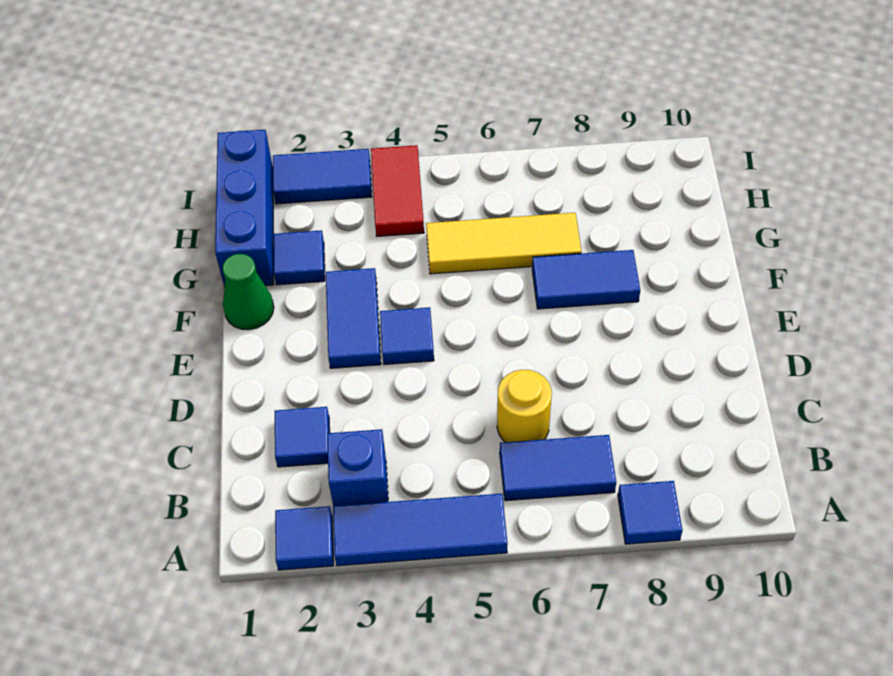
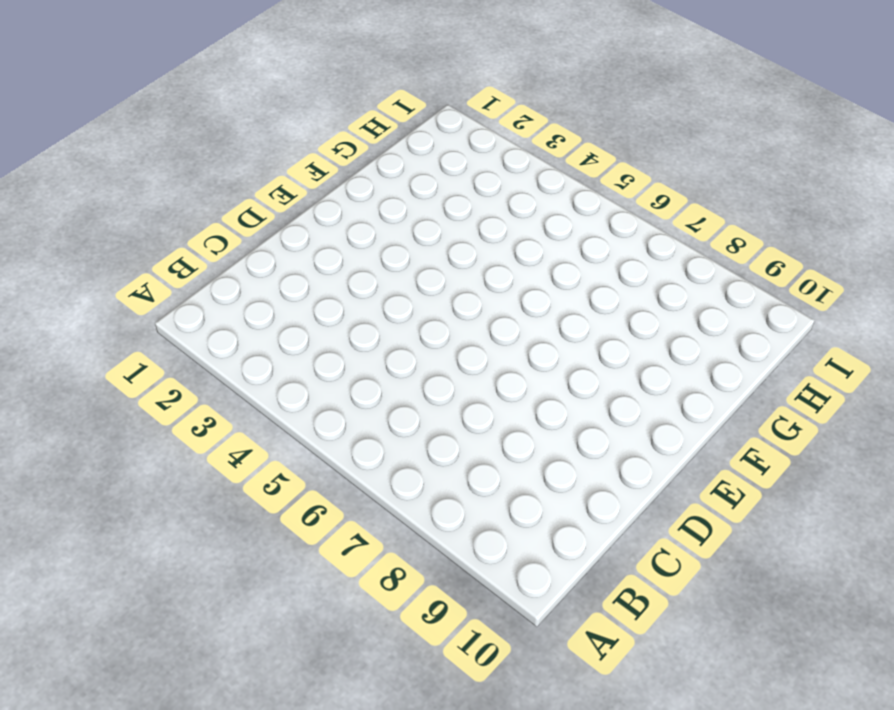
none -> blue 1x1 tile [275,506,334,570]
none -> blue 1x3 tile [333,494,508,566]
none -> blue 1x1 tile [618,481,683,544]

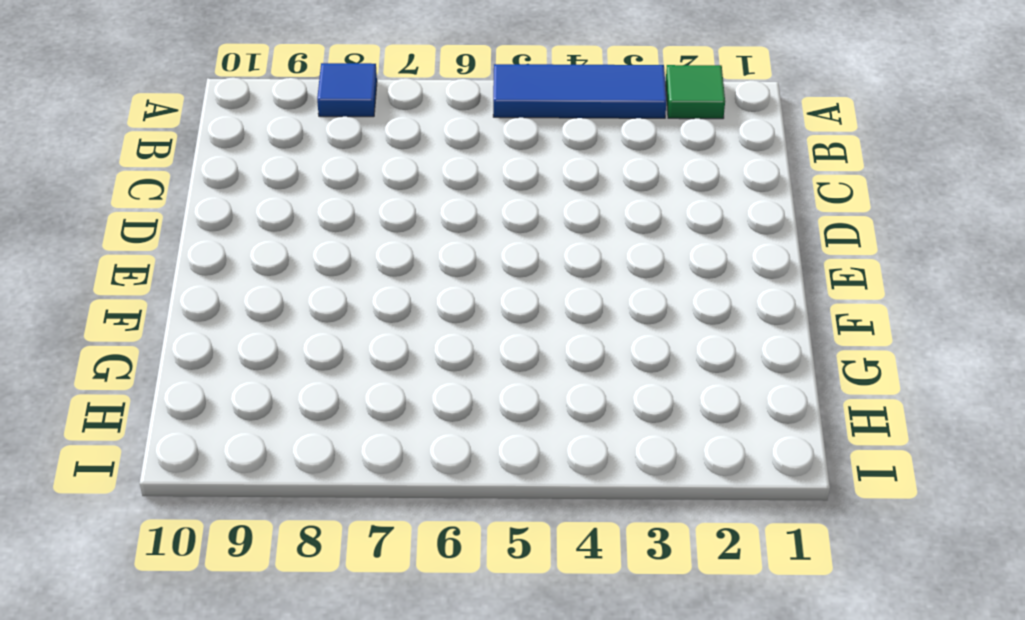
green 1x1 tile [665,65,725,119] -> blue 1x1 tile [275,506,334,570]
none -> blue 1x1 brick [327,429,388,506]
none -> blue 1x2 tile [500,435,616,501]
none -> blue 1x1 tile [275,407,330,467]

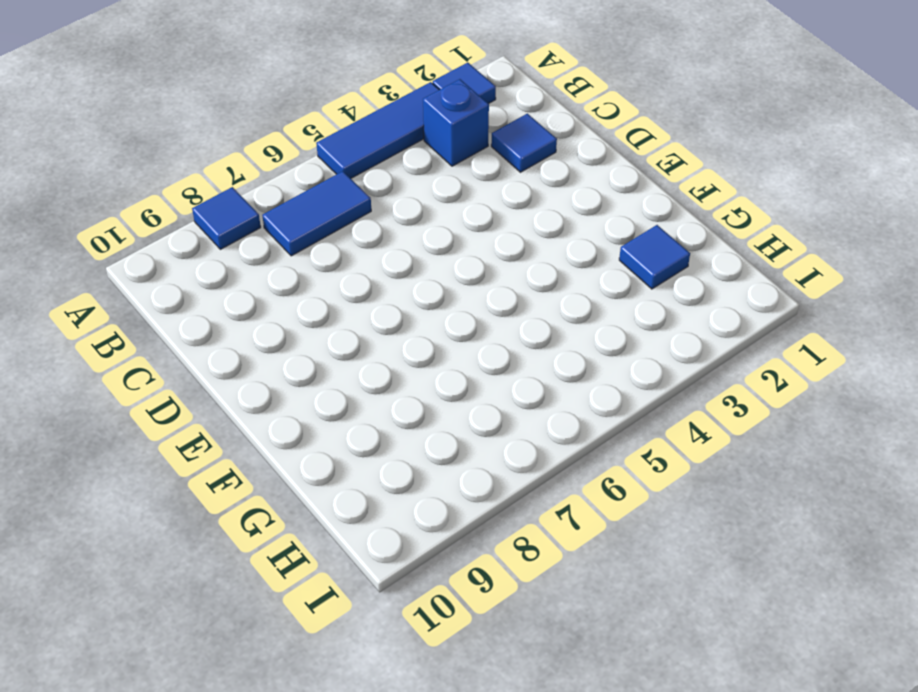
none -> yellow 1x1 round brick [497,370,552,442]
none -> blue 1x2 tile [326,268,381,368]
none -> blue 1x1 tile [380,307,434,365]

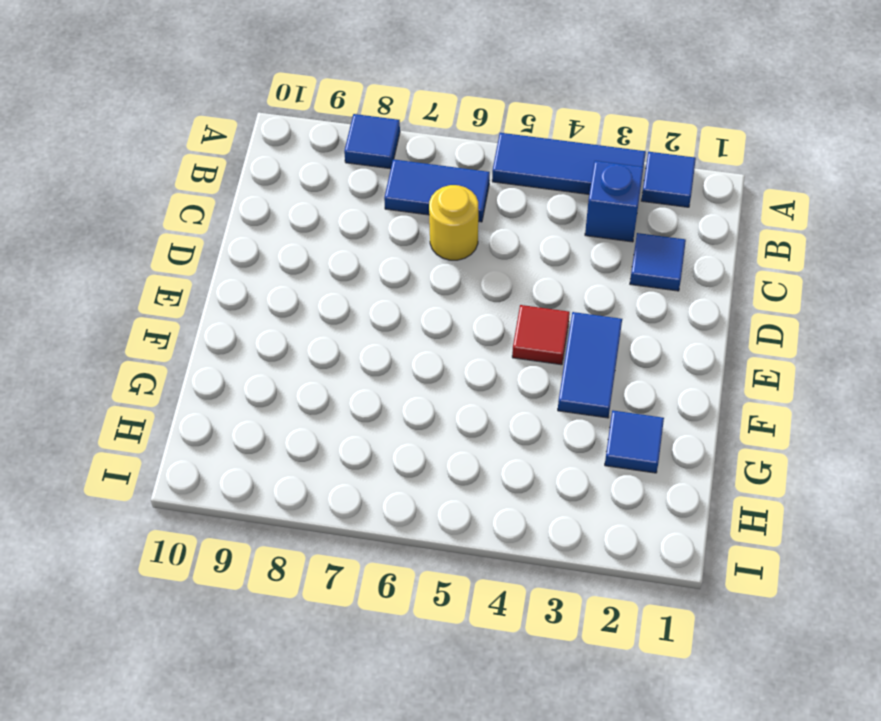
red 1x1 tile [512,305,570,365] -> blue 1x1 tile [380,307,434,365]
none -> green 1x1 cone [223,254,274,330]
none -> blue 1x2 tile [532,250,640,309]
none -> blue 1x3 brick [215,130,274,287]

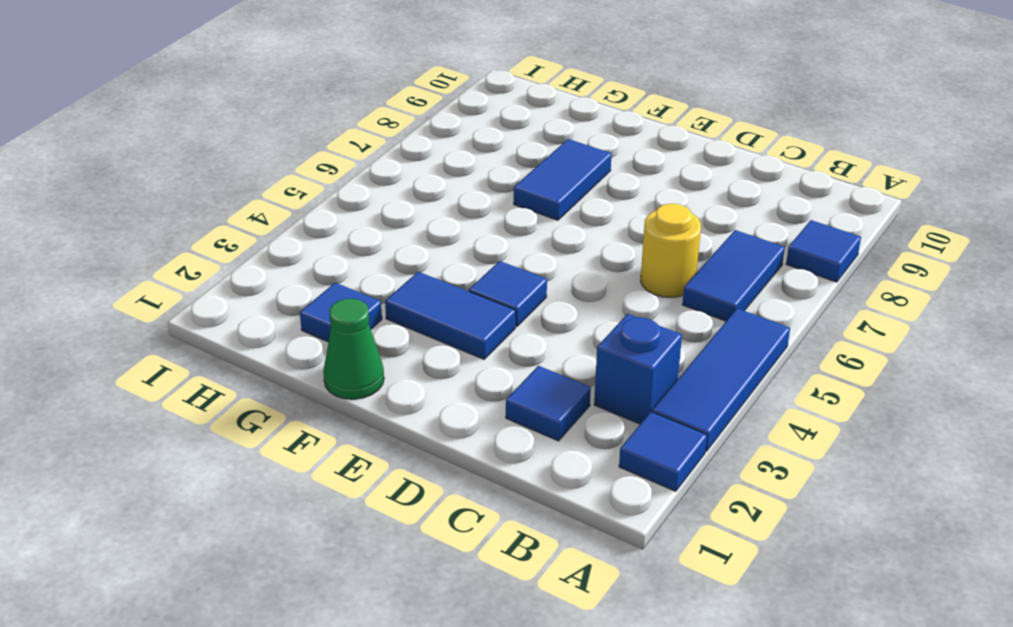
none -> blue 1x3 brick [215,130,274,287]
none -> yellow 1x3 tile [426,213,581,274]
none -> red 1x2 tile [371,145,424,236]

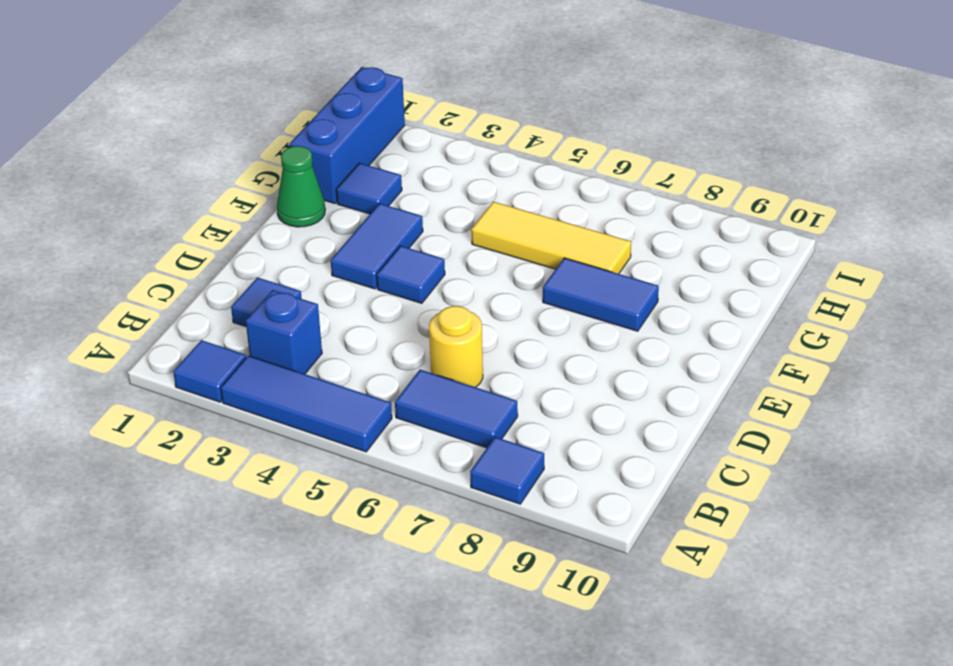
none -> red 1x2 tile [371,145,424,236]
none -> blue 1x2 tile [273,149,372,204]

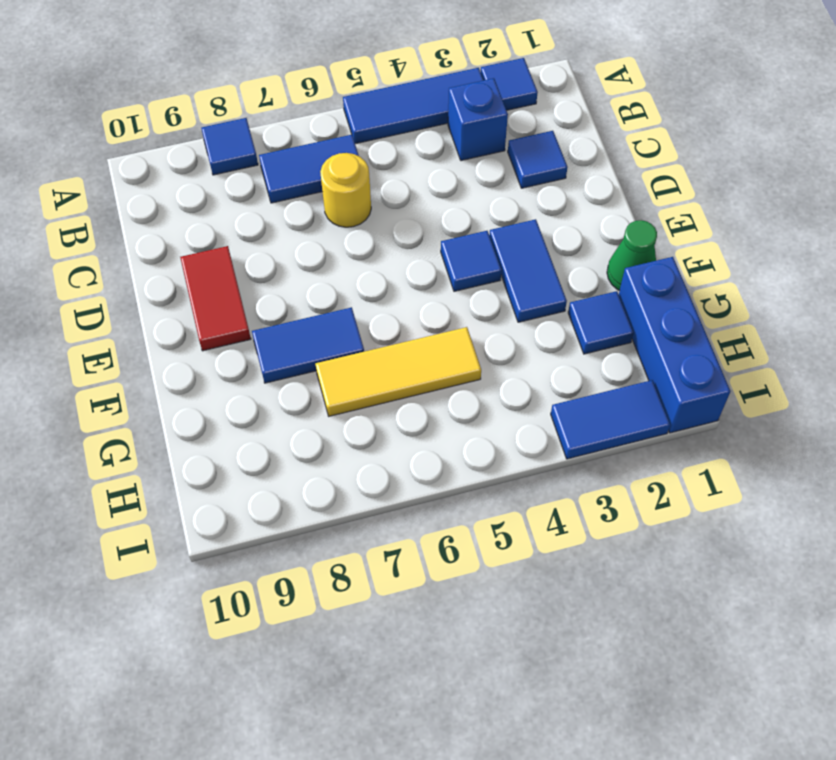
red 1x2 tile [180,246,251,351] -> red 1x2 tile moved to [371,145,424,236]

